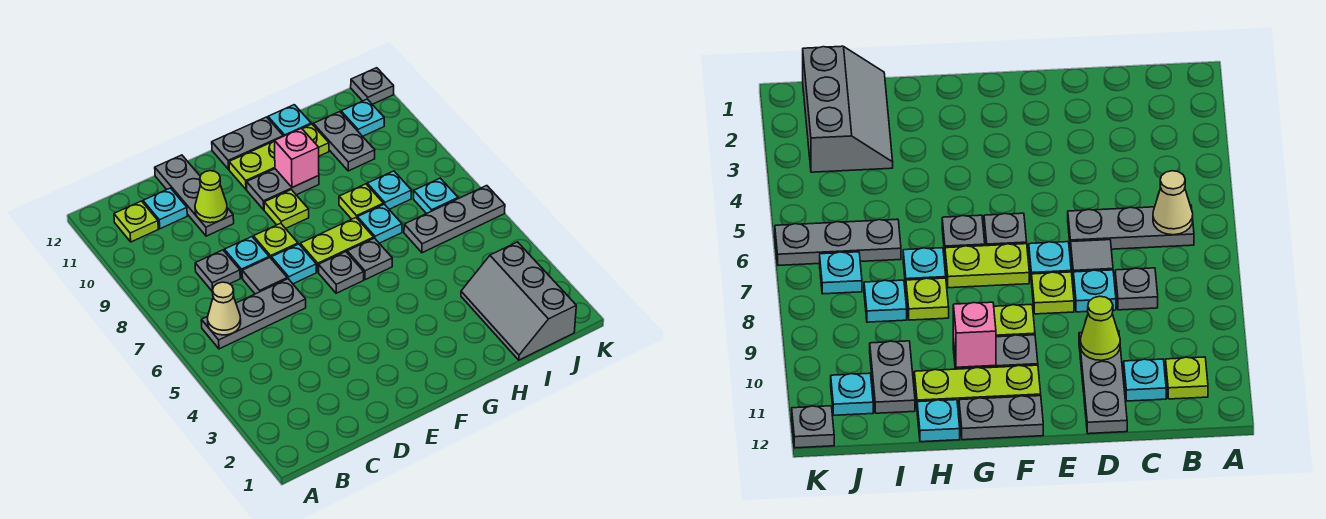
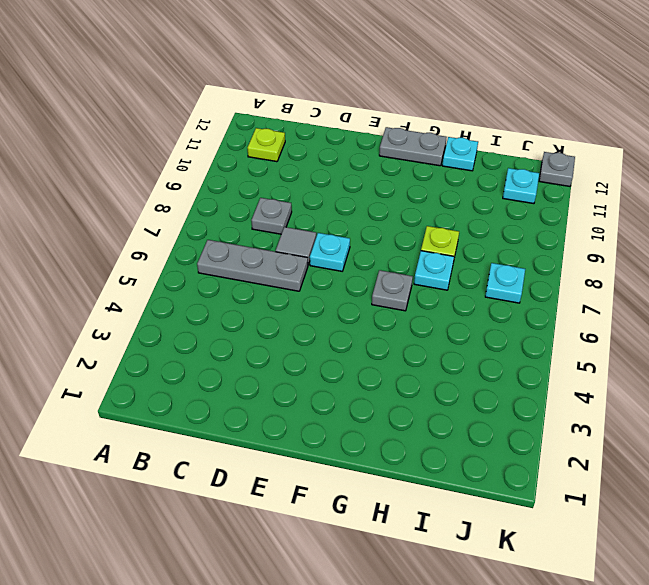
none -> cyan 1x1 plate [143,188,187,229]
none -> cyan 1x1 plate [224,237,269,278]
none -> grey 1x3 plate [155,155,234,236]

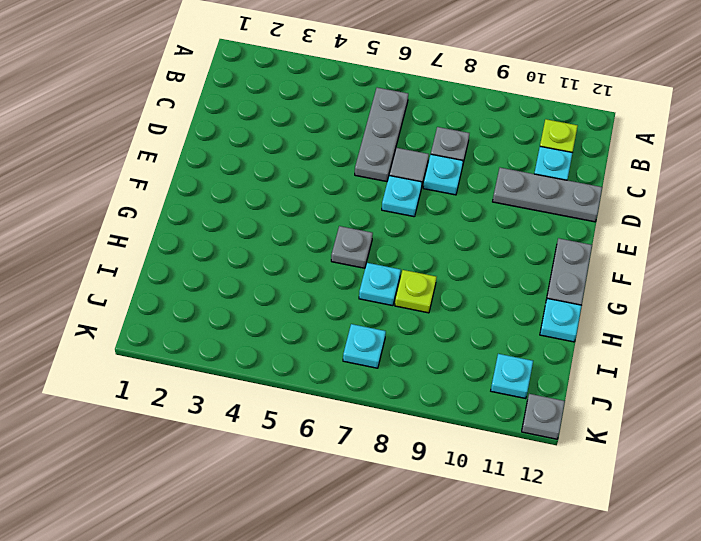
none -> lime 1x1 plate [253,223,298,258]
none -> grey 1x1 plate [319,252,364,293]
none -> lime 1x2 plate [300,218,374,272]

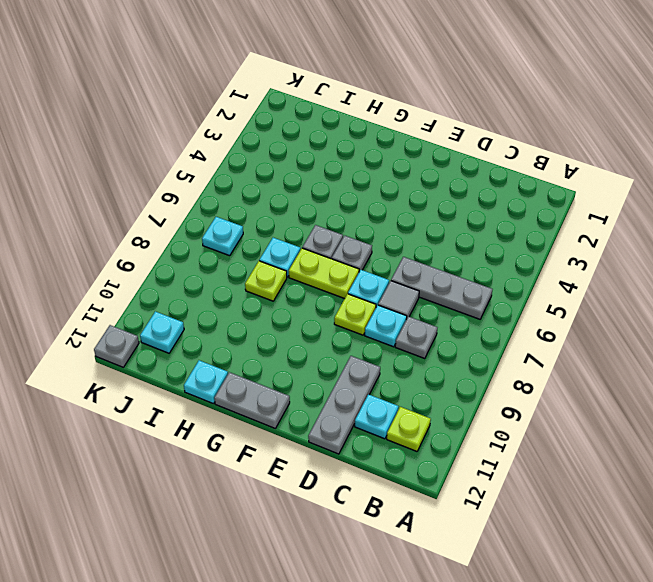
none -> lime 1x1 plate [264,190,309,229]
none -> grey 1x2 plate [247,169,319,210]
none -> lime 1x3 plate [229,124,329,189]

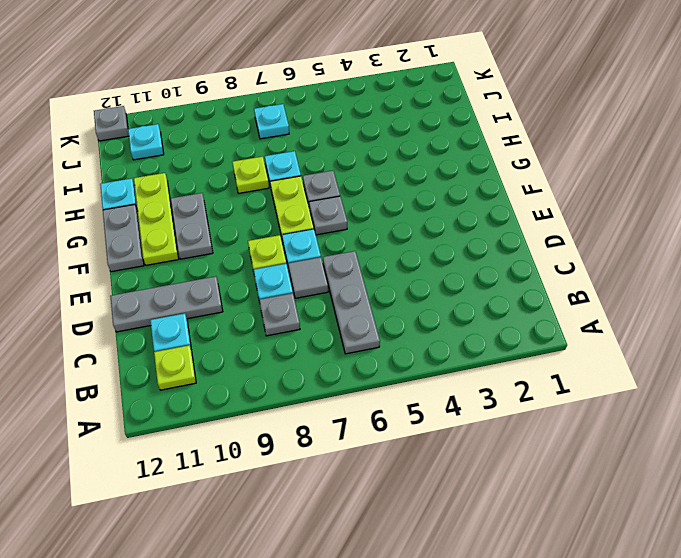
none -> lime 1x1 plate [264,190,309,229]
none -> grey 2x3 slope [461,242,576,360]
none -> grey 1x3 plate [404,186,505,253]

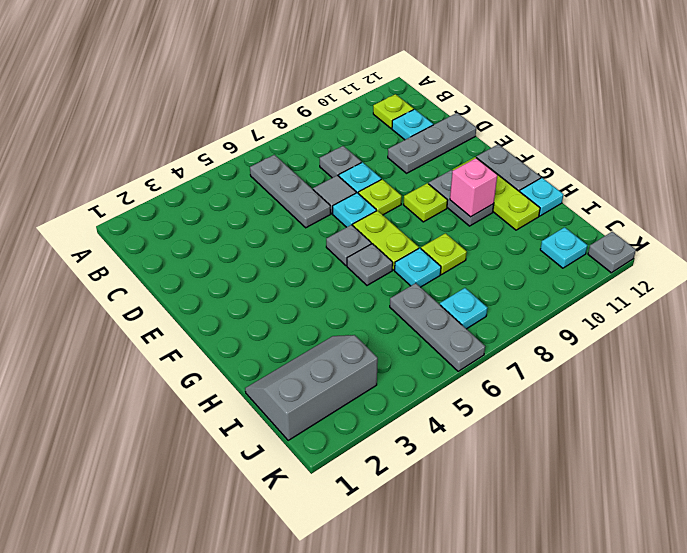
none -> cyan 1x1 plate [367,171,412,209]
none -> grey 1x2 plate [313,112,375,171]
none -> tan 1x1 cone [207,282,241,335]

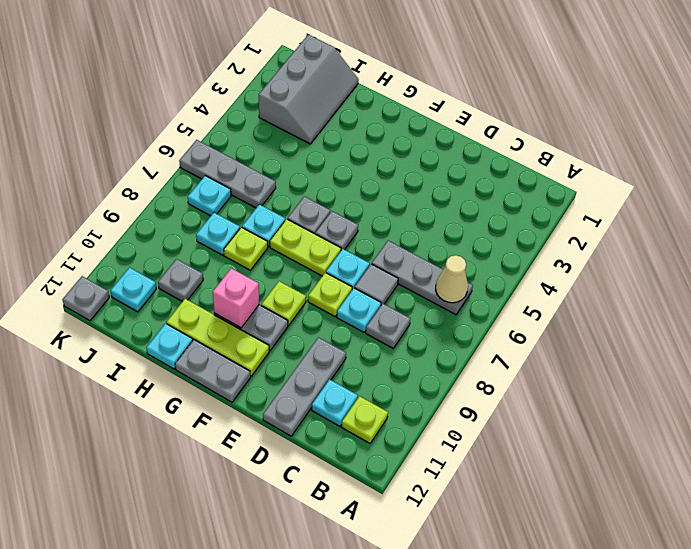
grey 1x1 plate [158,259,203,302] -> grey 1x2 plate [313,112,375,171]
none -> lime 1x1 cone [195,171,227,223]

